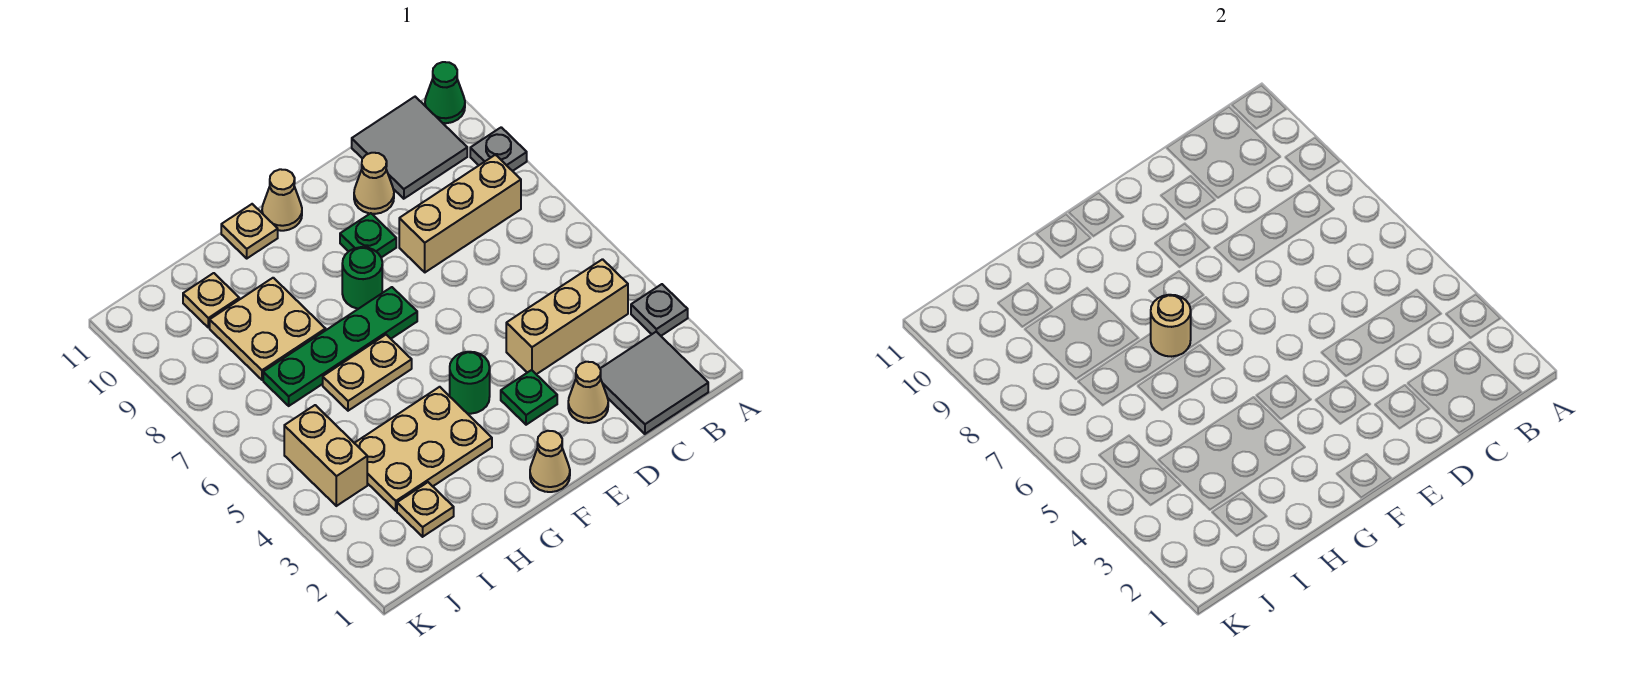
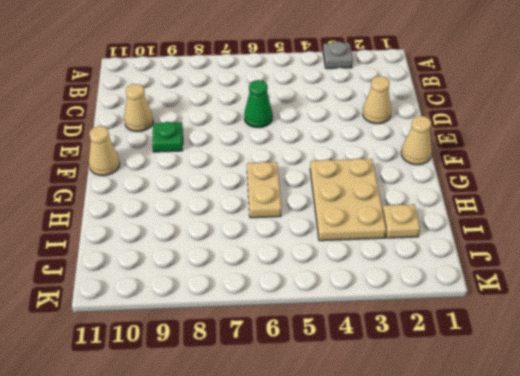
green 1x1 cone [244,80,273,128] -> green 1x1 cone moved to [425,62,465,123]
none -> grey 1x1 plate [470,127,527,171]
none -> grey 2x2 tile [600,332,708,434]
none -> tan 1x3 brick [506,259,628,374]

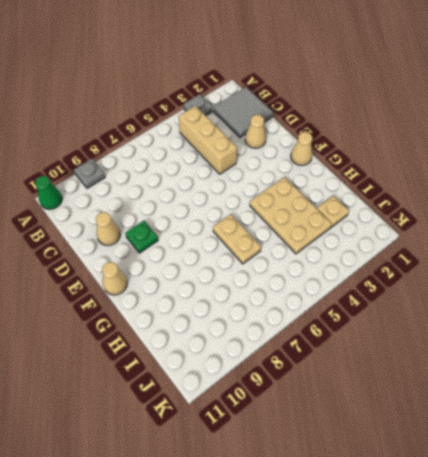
none -> tan 1x3 brick [399,155,521,272]
none -> grey 2x2 tile [352,97,467,199]
none -> green 1x1 plate [501,370,557,425]

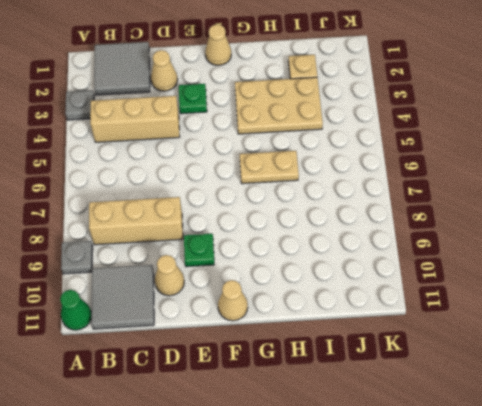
none -> green 1x1 round brick [450,352,490,414]
none -> green 1x4 plate [263,287,417,406]
none -> green 1x1 round brick [342,247,382,309]

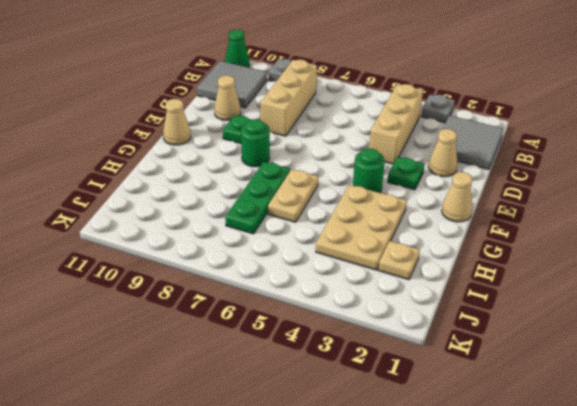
green 1x3 plate [225,162,290,234] -> green 1x4 plate [263,287,417,406]
none -> tan 1x1 plate [221,204,278,258]
none -> tan 2x2 plate [210,278,326,380]
none -> tan 1x1 plate [183,273,239,328]

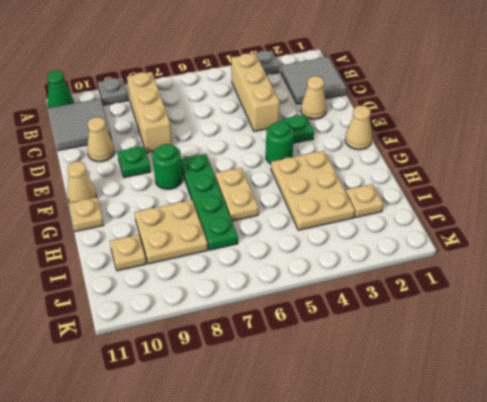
none -> tan 1x2 brick [284,405,367,506]
none -> tan 1x1 round brick [1151,295,1191,357]

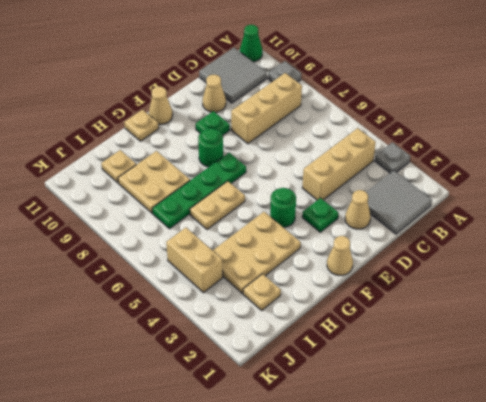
none -> tan 1x1 round brick [1151,295,1191,357]

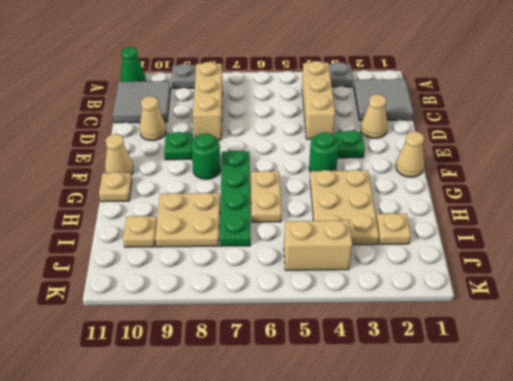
none -> tan 1x1 round brick [1151,295,1191,357]

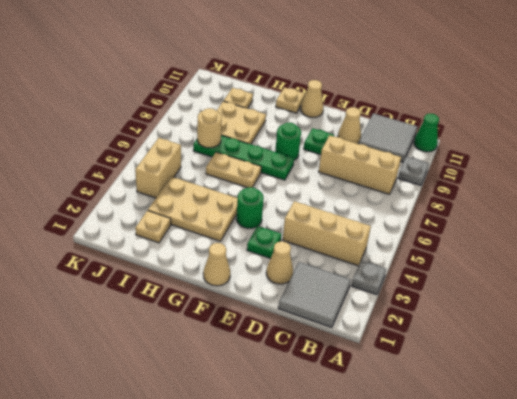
tan 1x1 round brick [197,108,222,148] -> tan 1x1 round brick moved to [1151,295,1191,357]

